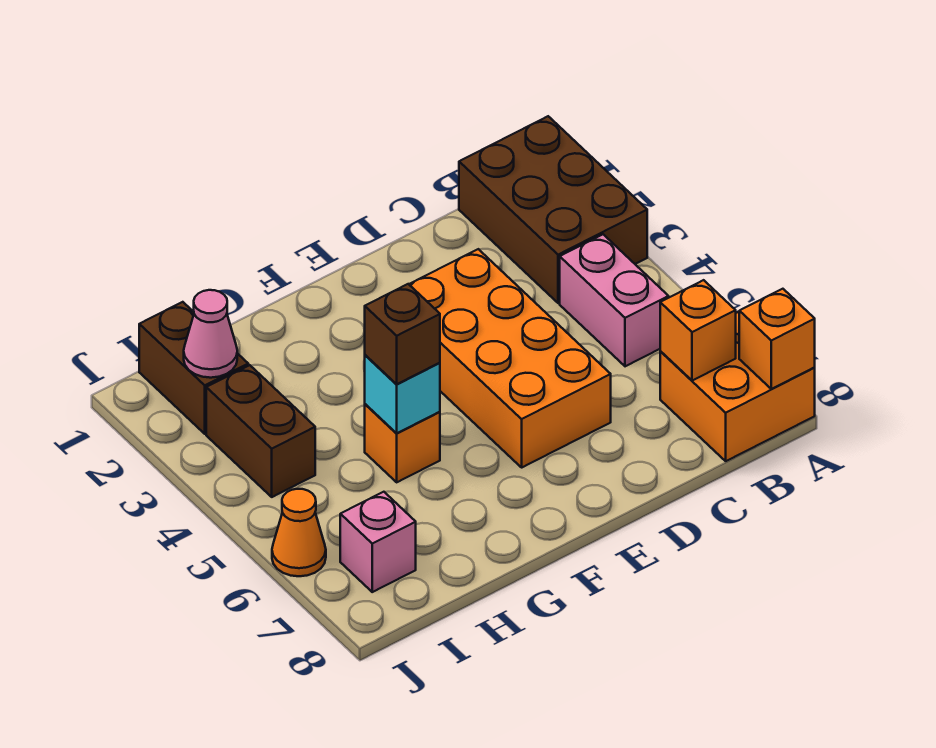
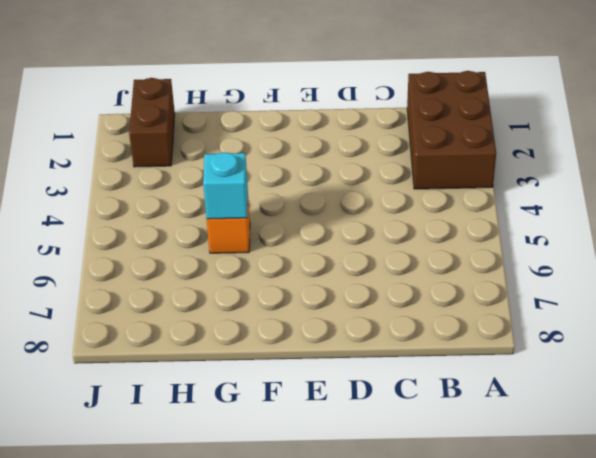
none -> orange 2x2 brick [660,311,815,461]
none -> pink 1x2 brick [560,234,669,366]
none -> orange 2x4 brick [409,249,611,467]

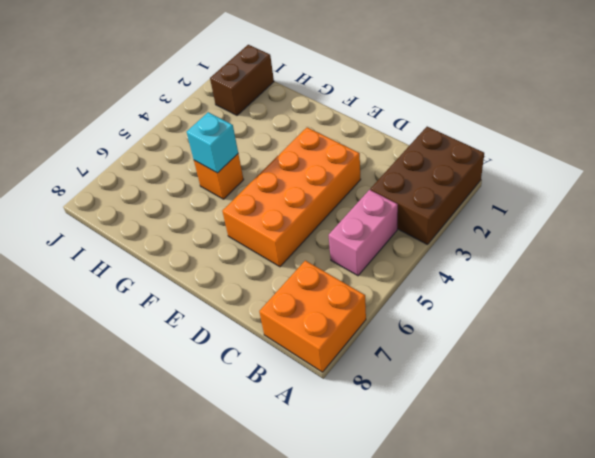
none -> brown 1x2 brick [206,365,315,497]
none -> pink 1x1 brick [340,492,416,592]
none -> orange 1x1 cone [272,489,326,576]

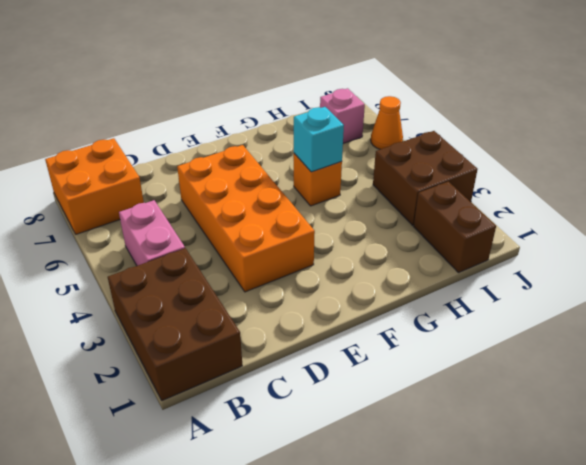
brown 2x2 brick [373,131,478,225] -> brown 1x2 brick [206,365,315,497]
none -> orange 1x1 brick [739,289,815,389]
none -> orange 1x1 brick [660,280,736,381]
none -> pink 1x1 cone [184,290,237,378]

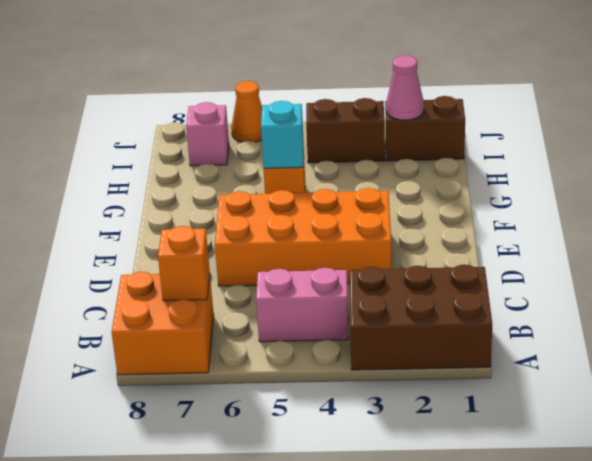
none -> orange 1x1 brick [739,289,815,389]
none -> brown 1x1 brick [365,284,440,384]

